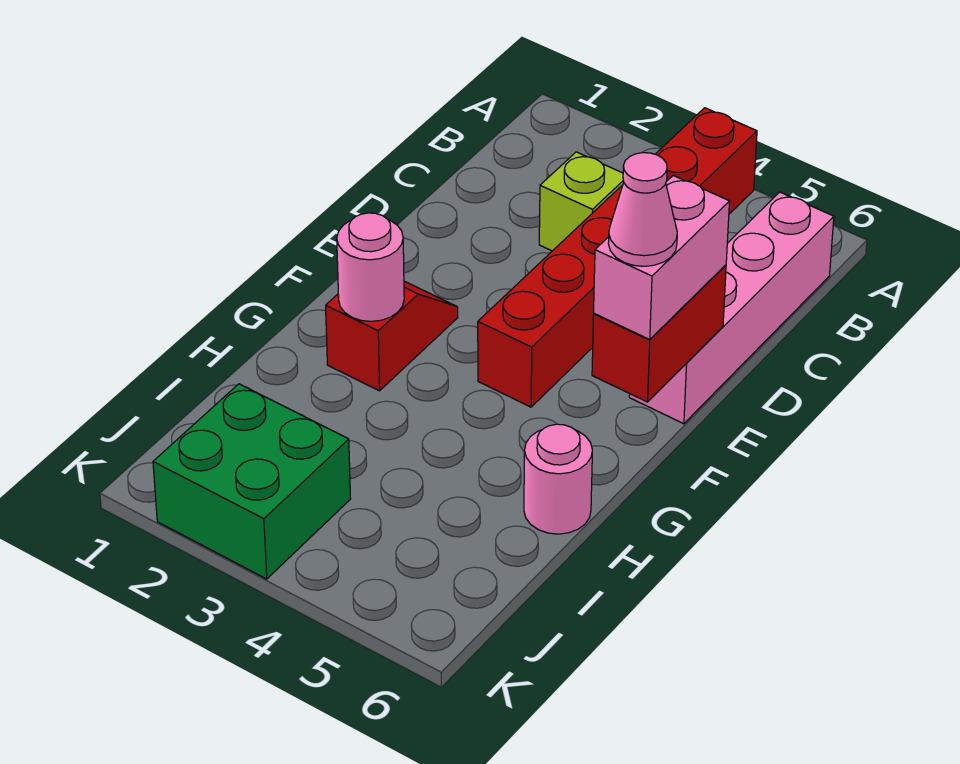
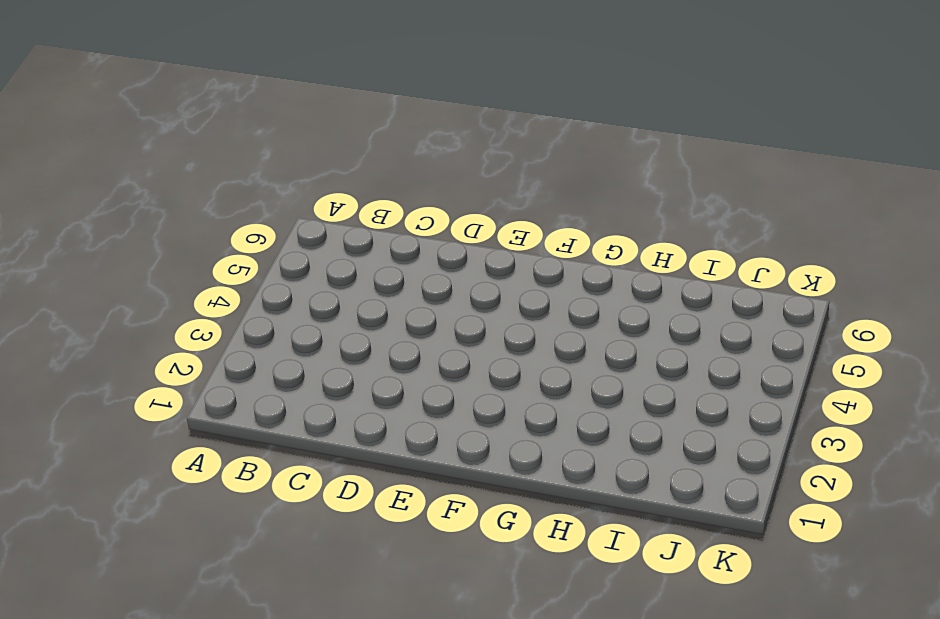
none -> red 1x6 brick [478,108,757,407]
none -> pink 1x4 brick [629,192,834,424]

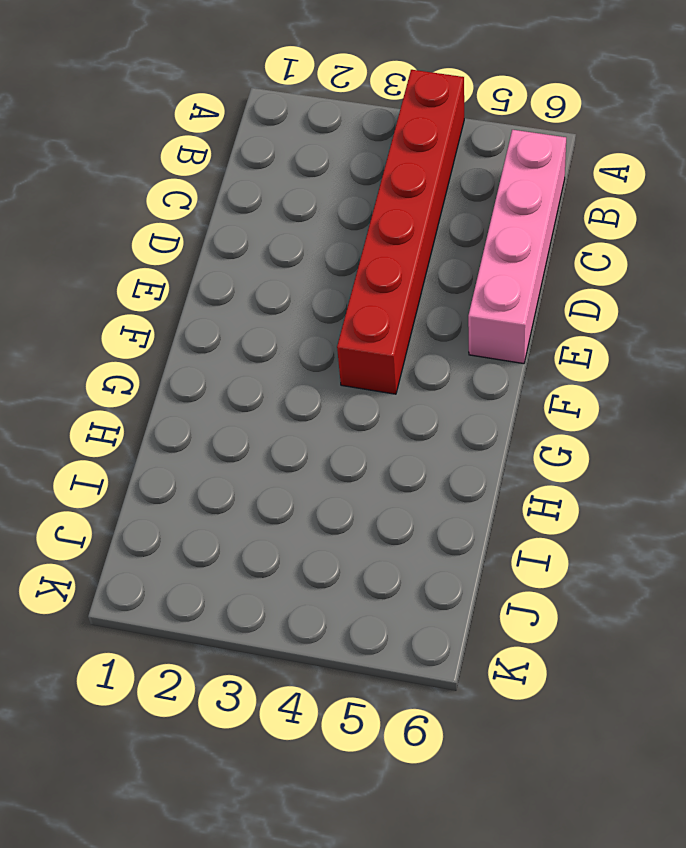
none -> lime 1x1 brick [539,152,624,251]
none -> red 1x2 slope [326,282,458,391]

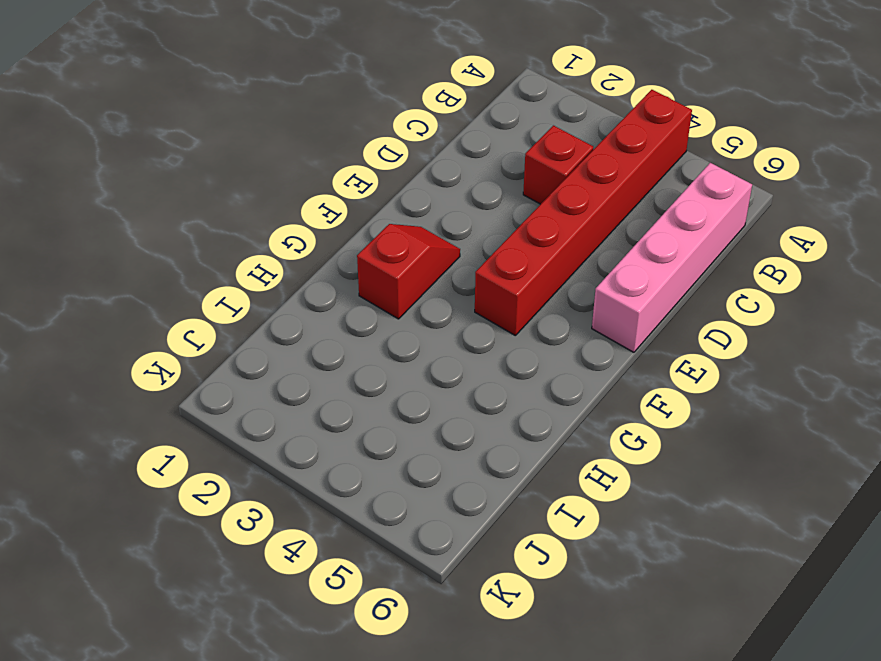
red 1x1 brick [523,125,593,204] -> lime 1x1 brick [539,152,624,251]
none -> pink 1x1 round brick [524,424,592,534]
none -> green 2x2 brick [153,384,351,579]

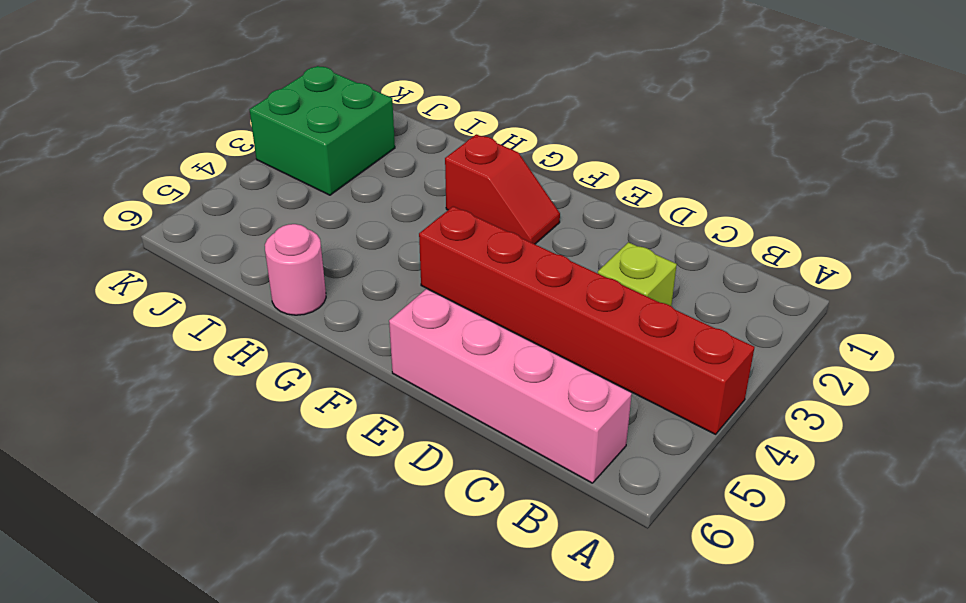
none -> red 1x2 brick [592,265,726,402]
none -> pink 1x1 round brick [337,213,404,321]

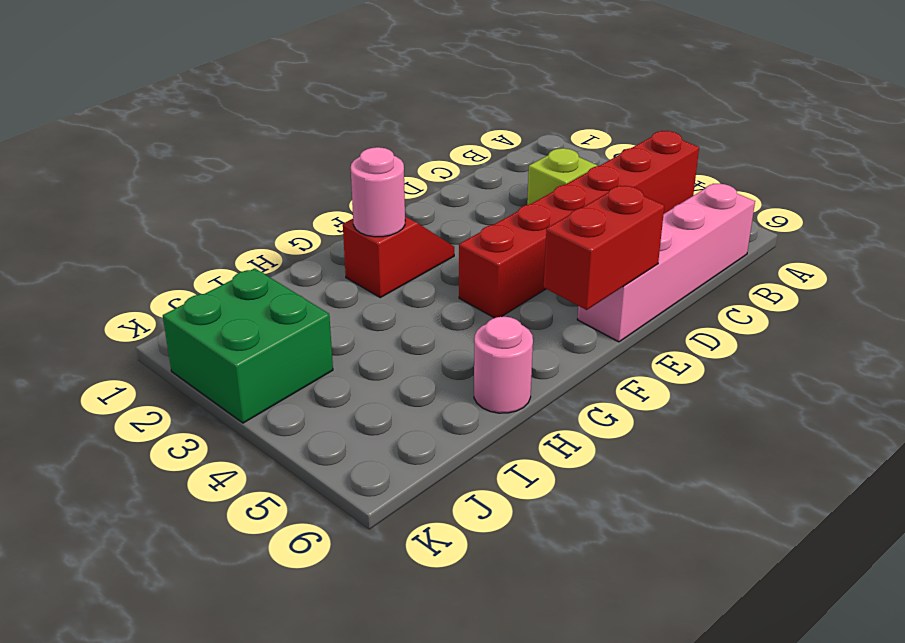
none -> pink 1x2 brick [594,176,730,339]
none -> pink 1x1 cone [608,153,677,266]

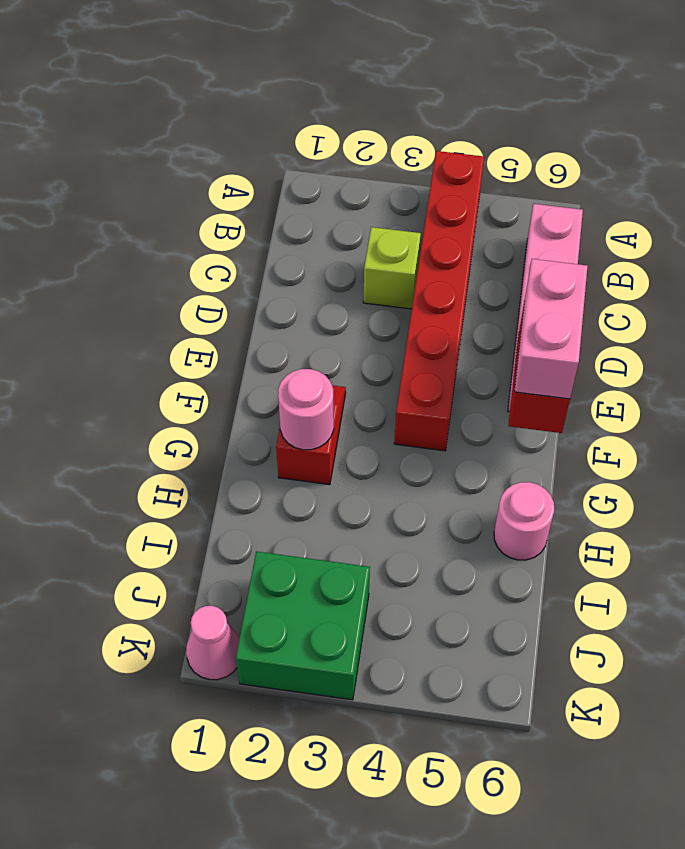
pink 1x1 cone [186,606,239,680] -> pink 1x1 cone moved to [608,153,677,266]

